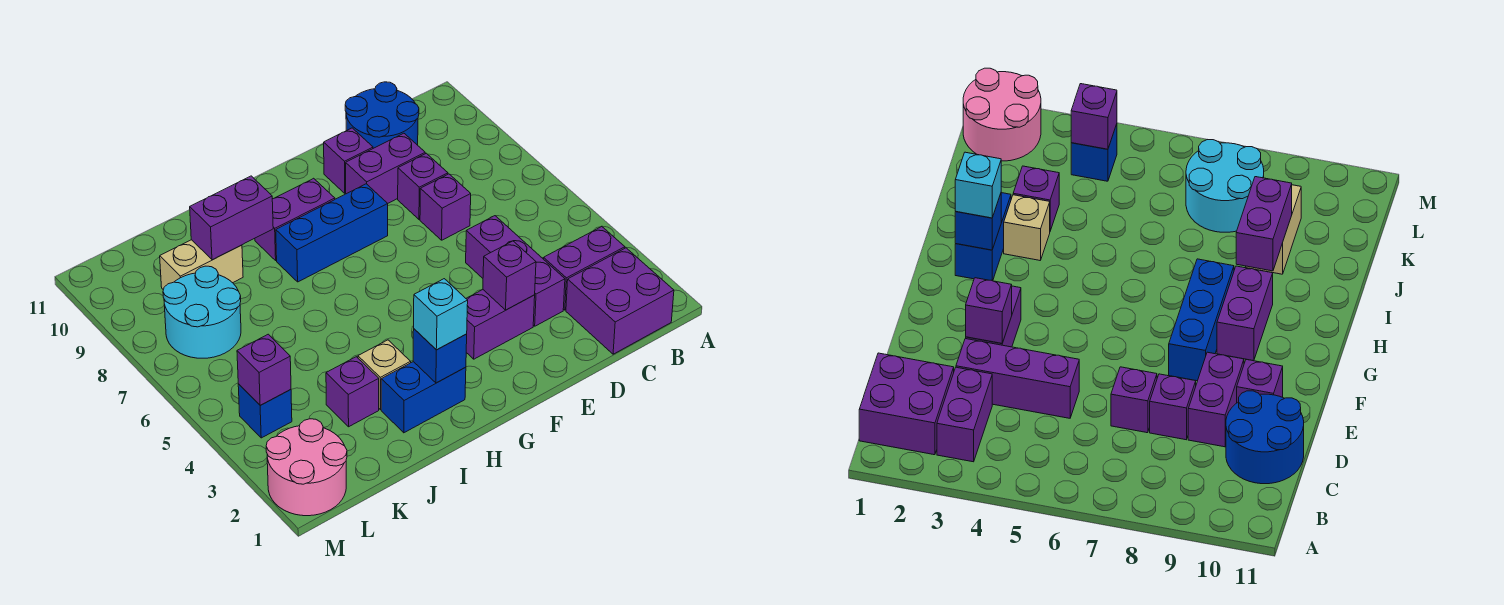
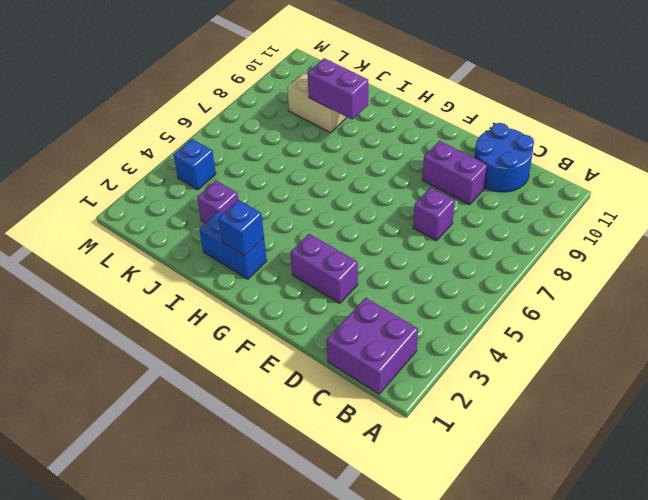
none -> purple 1x2 brick [544,226,625,310]
none -> purple 1x3 brick [466,216,565,326]
none -> purple 1x1 brick [398,153,448,219]

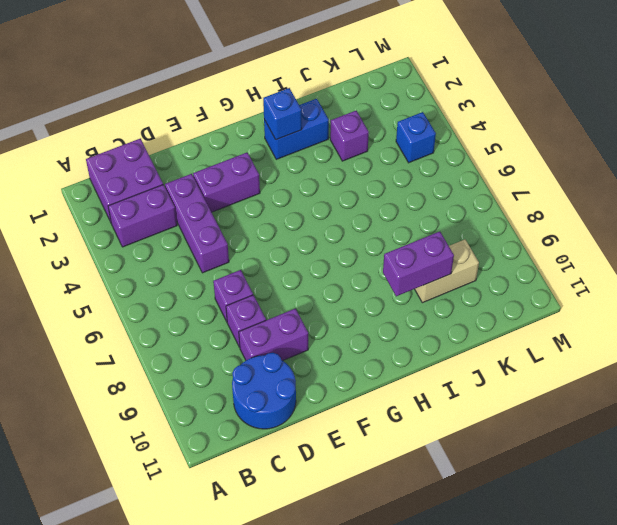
none -> purple 1x1 brick [324,128,373,193]
none -> blue 1x3 brick [276,184,388,282]
none -> purple 1x2 brick [255,178,335,260]

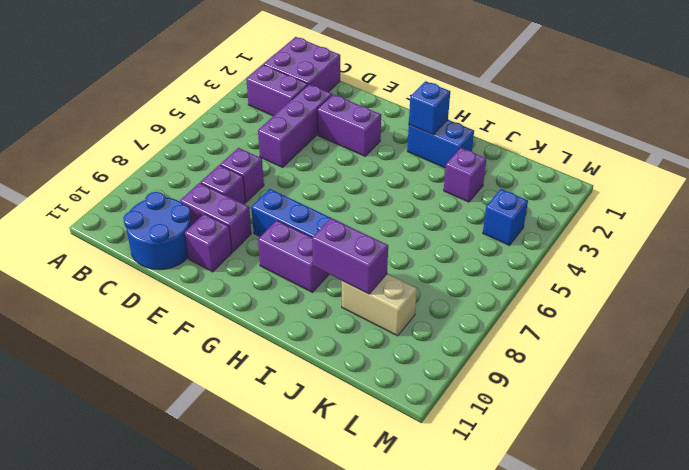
none -> tan 1x1 brick [358,340,411,410]
none -> cyan 2x2 round brick [163,266,241,358]
none -> pink 2x2 round brick [266,419,347,516]

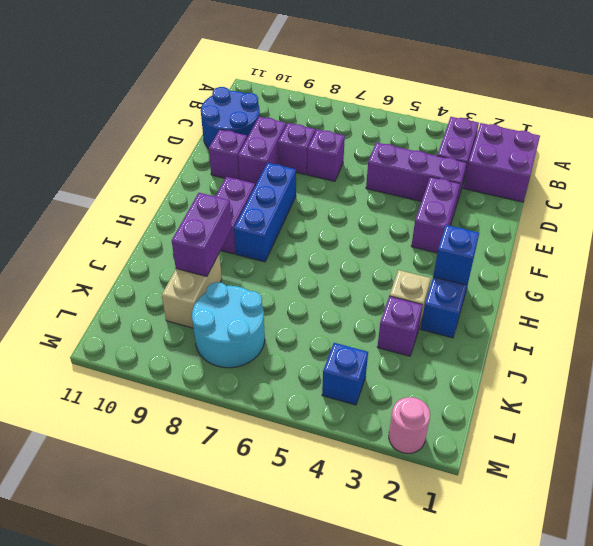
pink 1x1 round brick [389,397,430,454] -> pink 2x2 round brick [266,419,347,516]
none -> purple 1x1 brick [483,241,536,310]
none -> purple 1x1 brick [237,334,291,405]
none -> cyan 1x1 brick [414,279,468,350]

